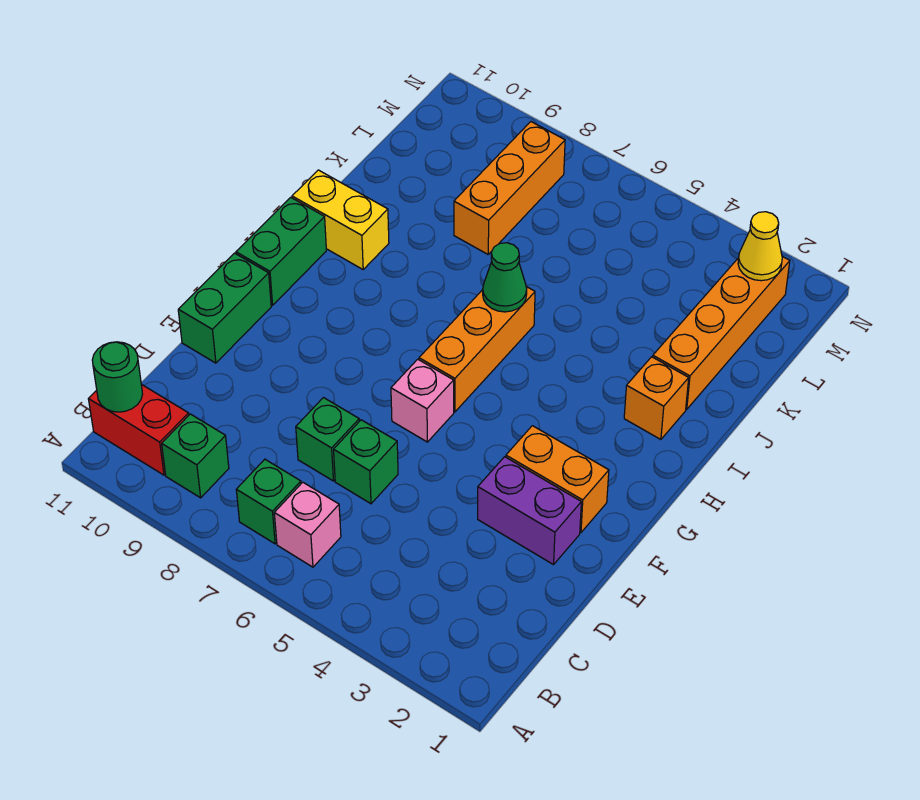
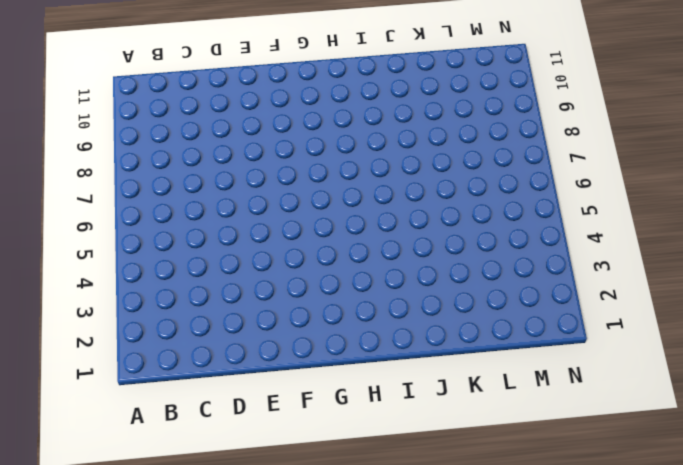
none -> pink 1x1 brick [274,482,341,567]
none -> green 1x1 brick [236,459,301,544]
none -> green 1x1 brick [162,414,229,498]

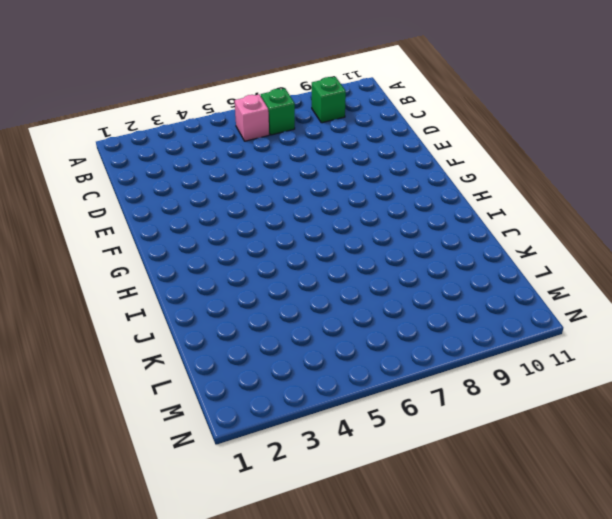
none -> red 1x2 brick [89,384,189,475]
none -> green 1x1 brick [334,420,398,504]
none -> green 1x1 brick [296,398,359,481]

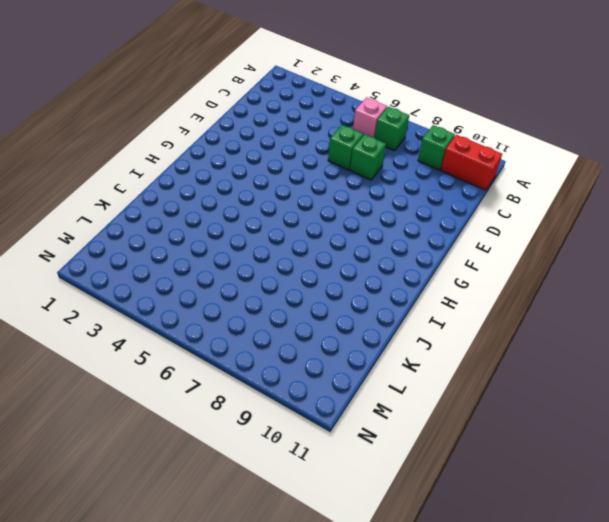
none -> purple 1x2 brick [478,457,581,565]
none -> green 1x2 brick [178,253,271,363]
none -> orange 1x2 brick [506,426,609,533]

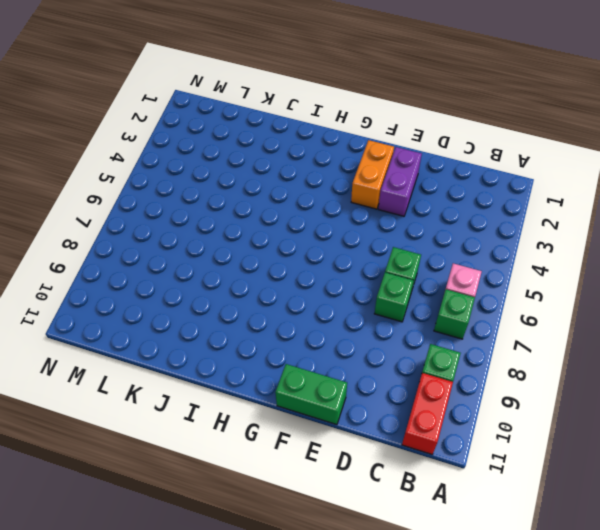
none -> pink 1x1 brick [391,359,454,442]
none -> orange 1x3 brick [419,287,535,412]
none -> green 1x2 brick [236,197,326,305]

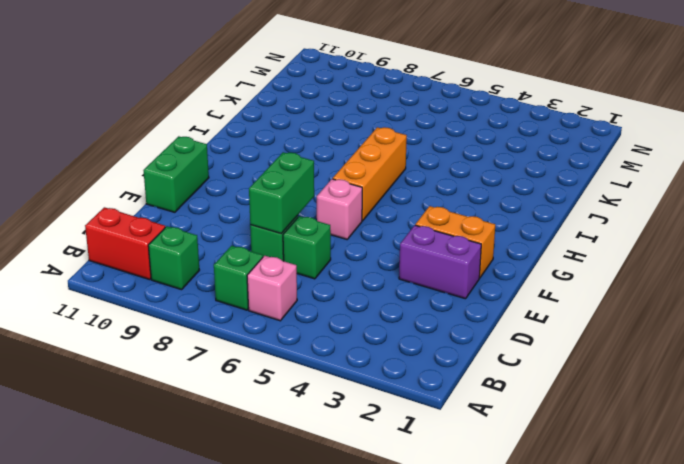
green 1x2 brick [249,152,314,233] -> green 1x2 brick moved to [236,197,326,305]
none -> orange 1x1 brick [624,357,689,440]
none -> yellow 1x2 brick [292,170,389,269]
none -> orange 1x4 brick [653,256,790,409]

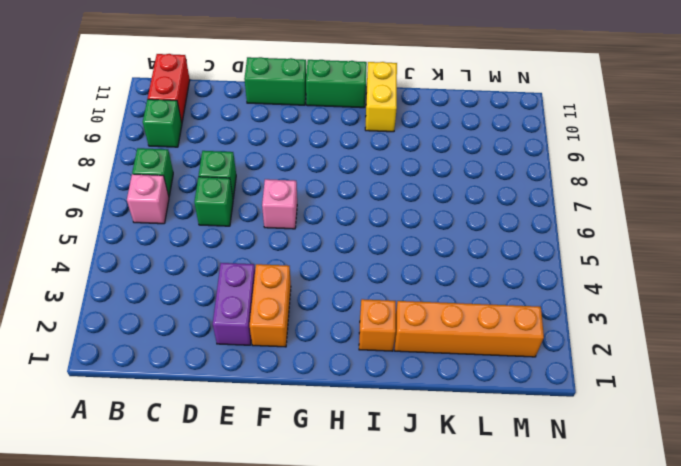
none -> orange 1x3 brick [419,287,535,412]
none -> orange 1x3 brick [454,122,565,254]
none -> green 1x1 round brick [92,342,142,412]

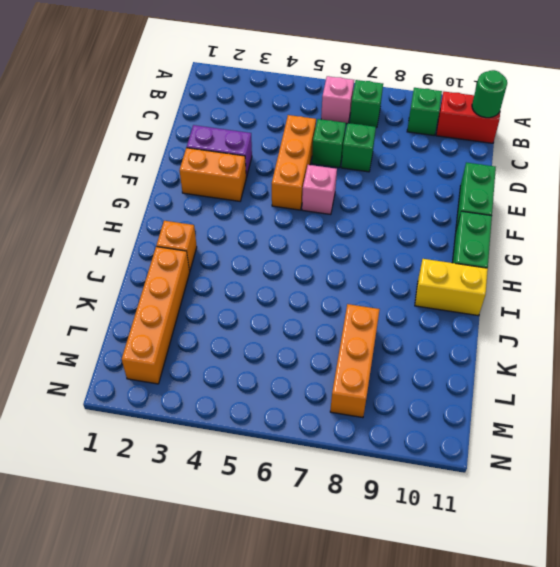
orange 1x3 brick [272,115,316,210] -> orange 1x3 brick moved to [419,287,535,412]
none -> green 1x1 cone [483,243,527,312]
none -> yellow 1x1 cone [738,212,782,281]

